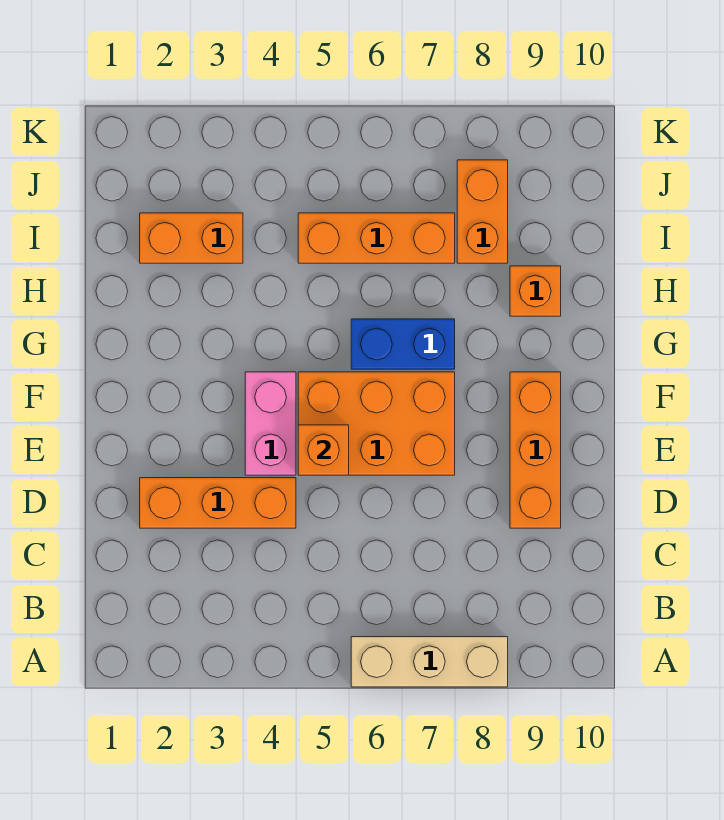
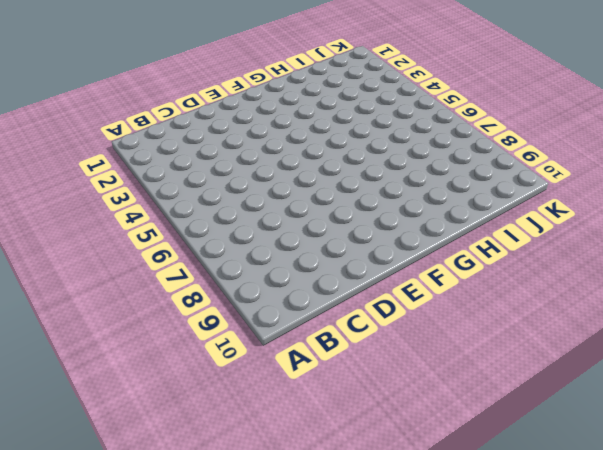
none -> tan 1x3 brick [351,637,508,687]
none -> orange 1x3 brick [140,478,296,528]

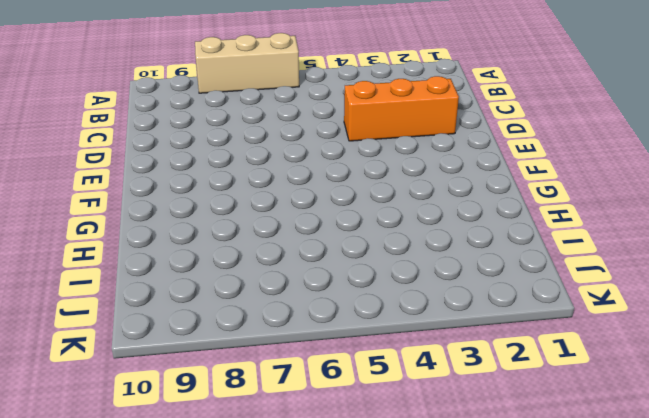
none -> orange 1x3 brick [510,372,561,528]
none -> pink 1x2 brick [245,372,296,475]

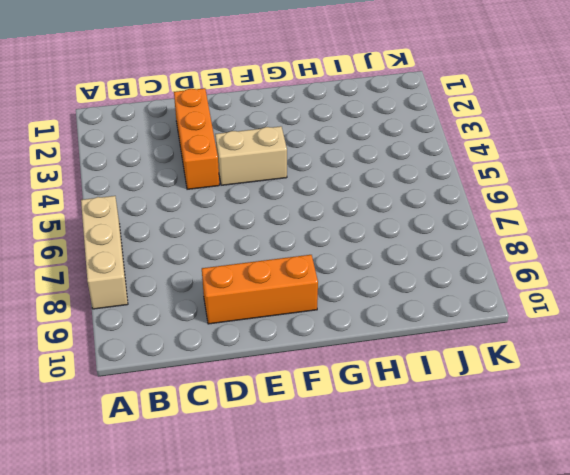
tan 1x2 brick [215,126,287,185] -> pink 1x2 brick [245,372,296,475]
none -> orange 2x3 brick [298,372,455,475]
none -> blue 1x2 brick [351,319,455,369]

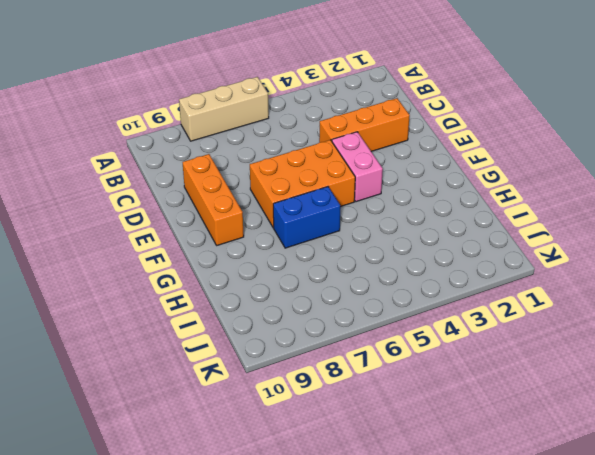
none -> orange 1x1 brick [510,266,561,316]
none -> orange 1x2 brick [140,213,243,263]

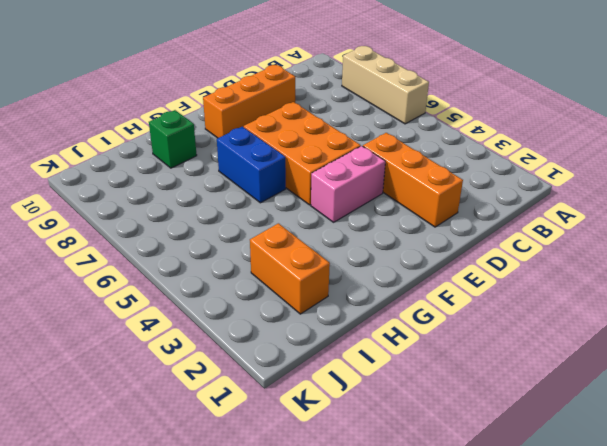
green 1x1 brick [149,110,197,168] -> orange 1x1 brick [510,266,561,316]
none -> orange 1x3 brick [298,213,455,263]
none -> orange 1x2 brick [457,160,508,263]

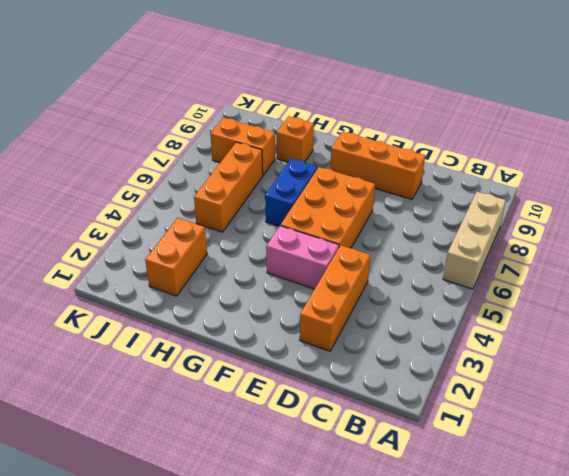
none -> orange 1x1 brick [298,425,349,475]

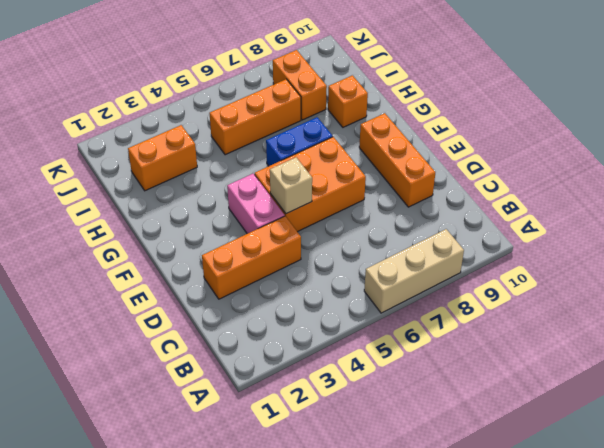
tan 1x1 brick [270,157,312,214] -> orange 1x1 brick [298,425,349,475]

